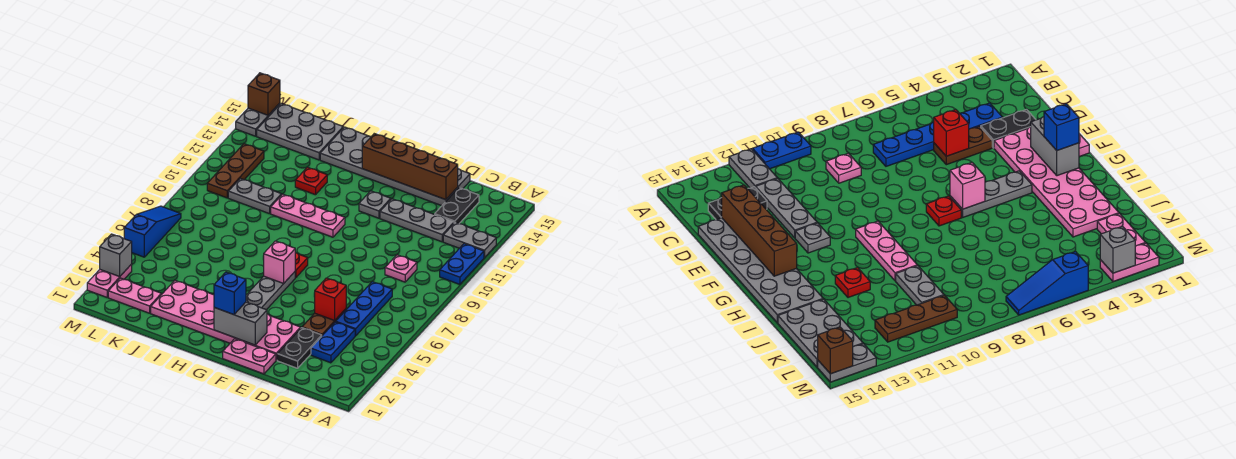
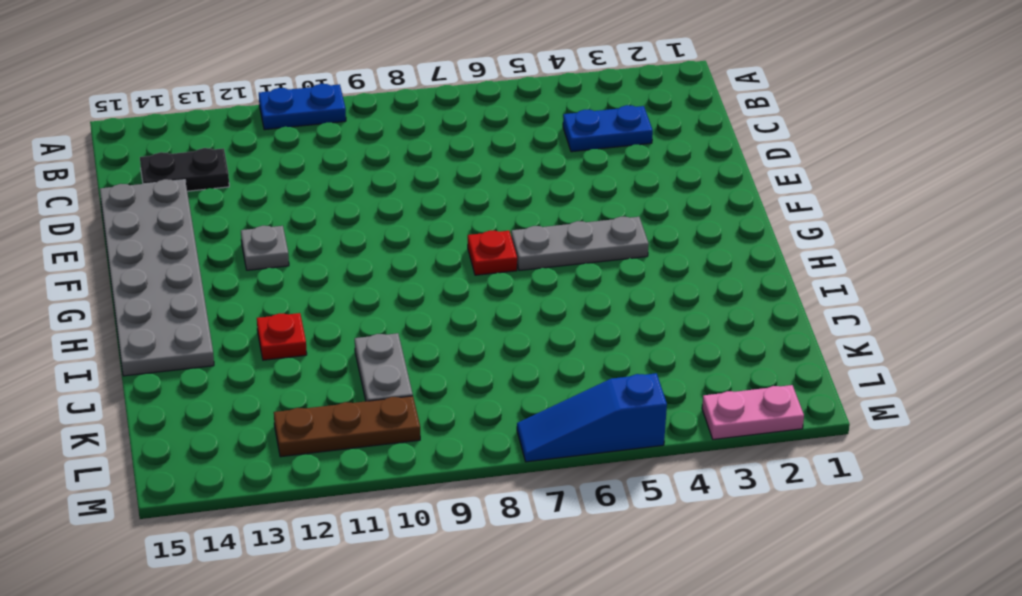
none -> grey 1x2 plate [443,222,496,258]
none -> blue 1x3 plate [336,282,392,336]
none -> pink 1x1 plate [385,255,417,282]
none -> grey 1x3 plate [380,199,454,242]

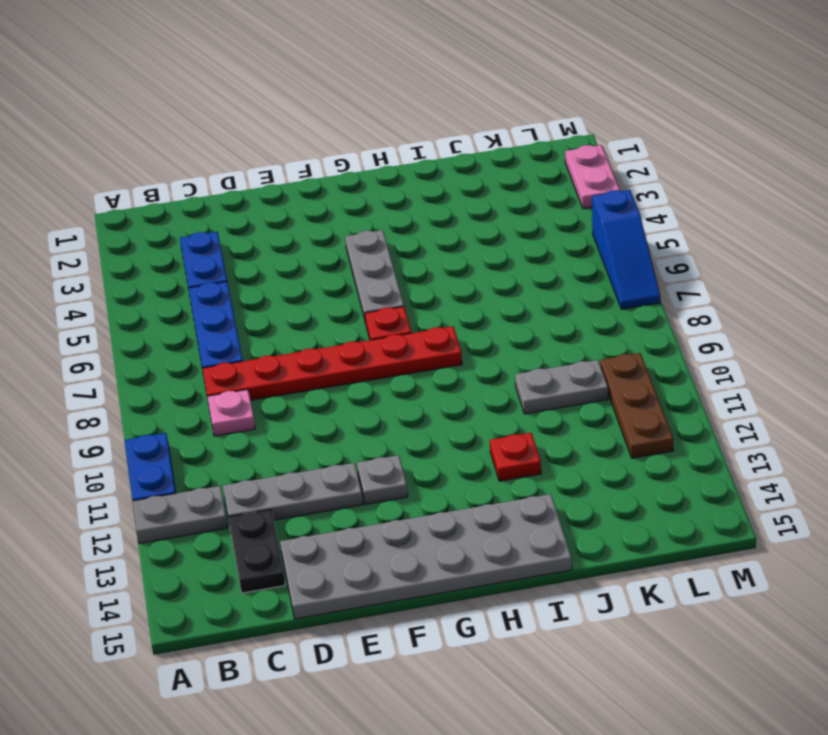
red 1x6 plate [202,326,462,400] -> none
none -> black 1x2 plate [277,328,322,368]
none -> brown 1x2 plate [302,309,346,336]
none -> pink 1x2 plate [223,339,276,374]
none -> pink 2x6 plate [151,281,301,360]

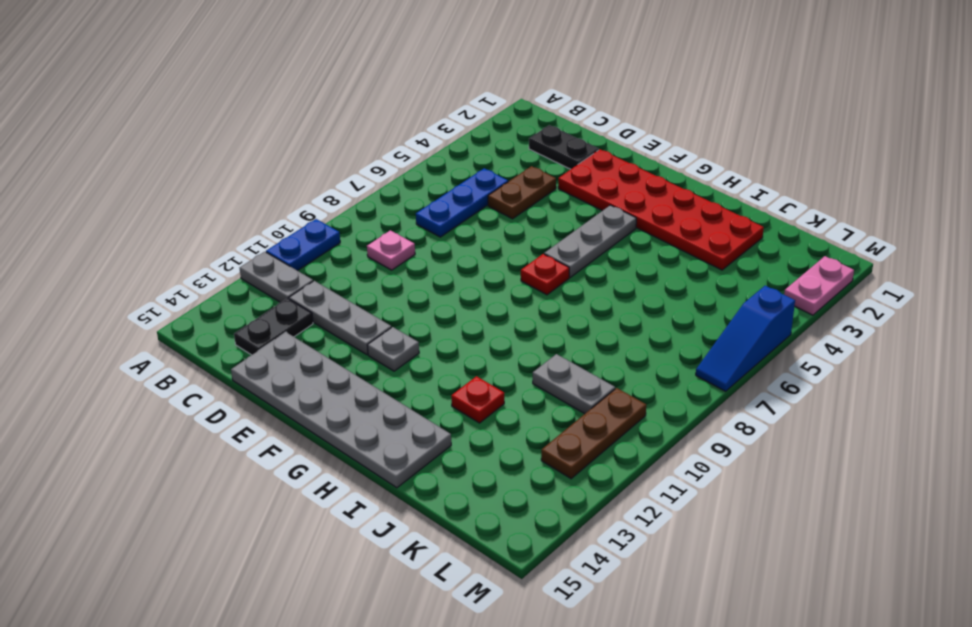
black 1x2 plate [529,125,599,169] -> black 1x2 plate turned to [277,328,322,368]
red 2x6 plate [558,149,764,270] -> pink 2x6 plate [151,281,301,360]
none -> blue 1x2 plate [311,322,355,363]
none -> pink 1x2 plate [223,339,276,374]
none -> pink 1x3 plate [271,194,345,237]
none -> grey 2x3 plate [257,104,343,160]

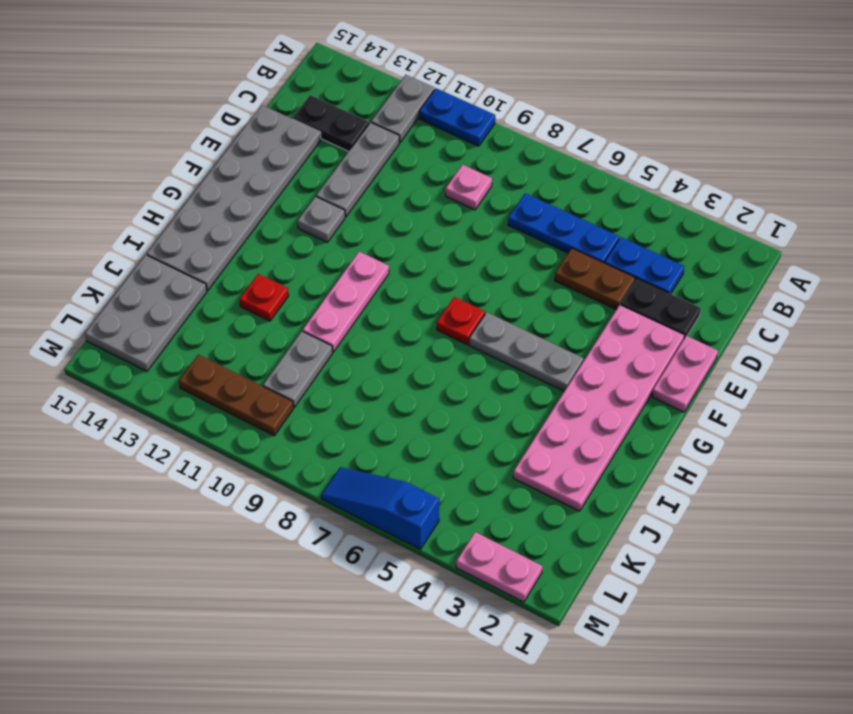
none -> pink 1x2 plate [108,278,161,313]
none -> grey 1x2 plate [236,103,280,136]
none -> red 1x1 brick [314,278,346,320]
none -> brown 1x4 brick [362,134,458,200]

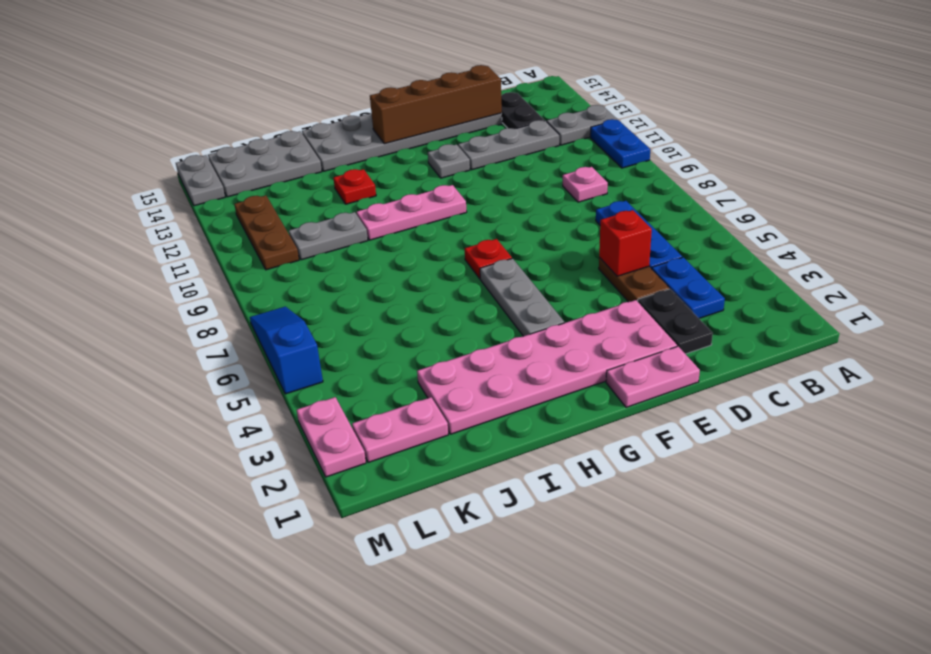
none -> grey 1x2 brick [214,302,267,345]
none -> pink 1x1 brick [263,241,295,283]
none -> grey 1x1 brick [100,234,132,277]
none -> brown 1x1 brick [248,73,280,115]

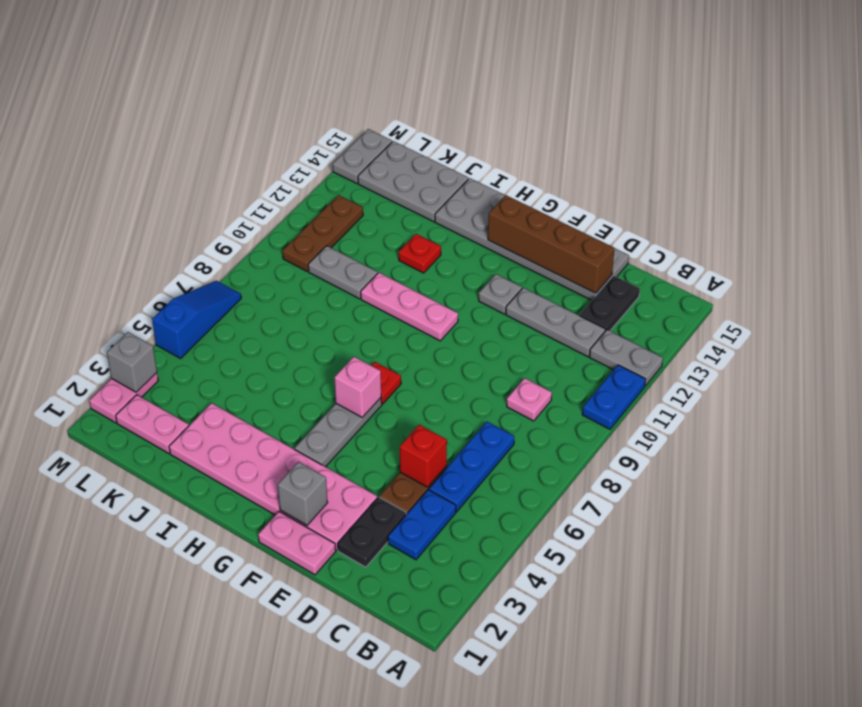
grey 1x1 brick [278,462,328,525] -> grey 1x2 brick [214,302,267,345]
none -> brown 1x1 brick [248,73,280,115]
none -> blue 1x1 brick [214,272,246,315]

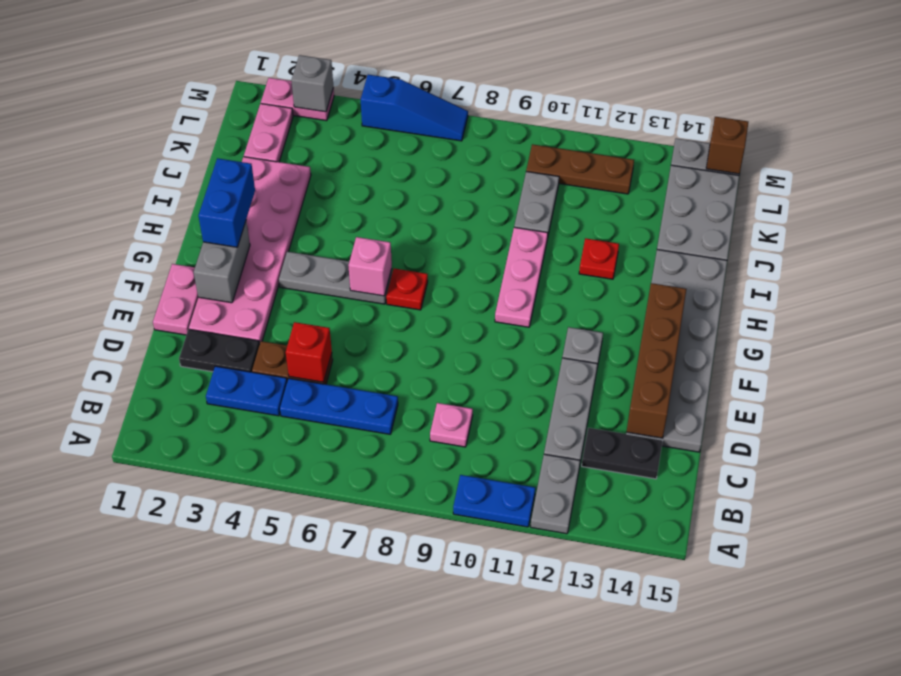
blue 1x2 brick [198,158,255,247] -> blue 1x1 brick [214,272,246,315]

